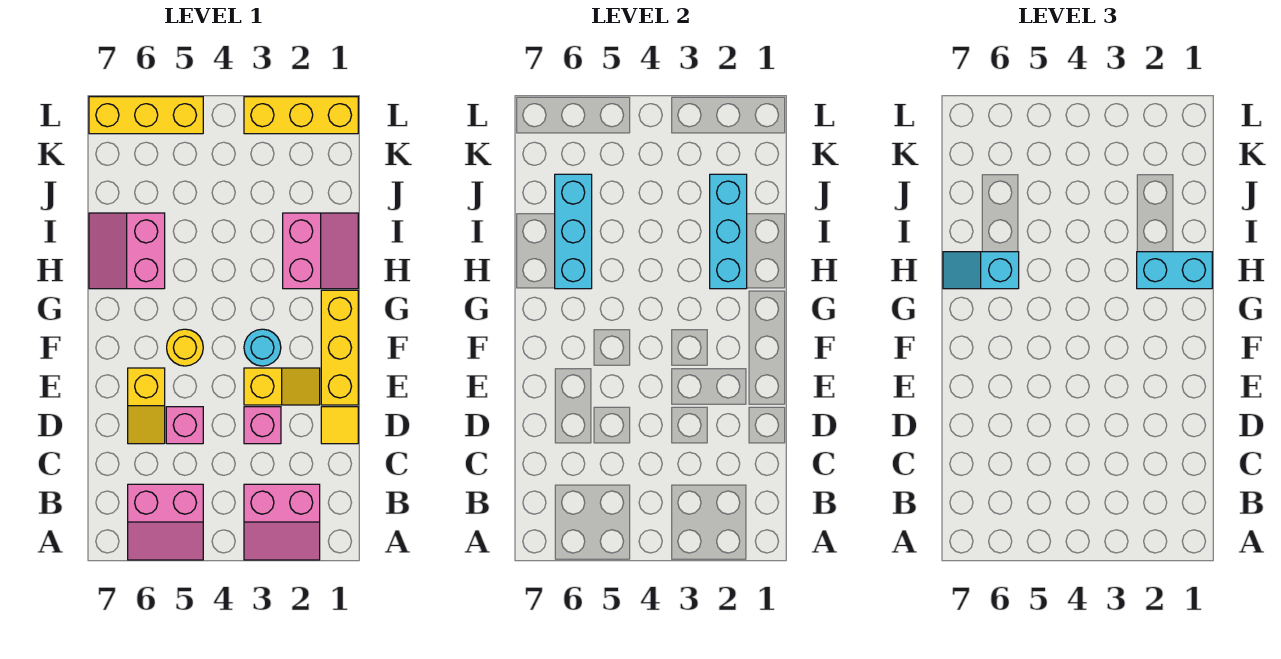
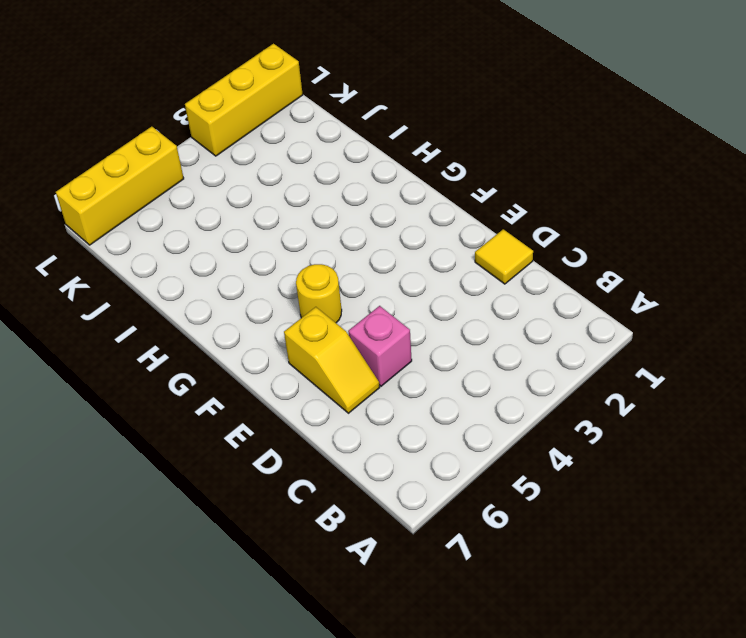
none -> pink 2x2 slope [244,484,320,560]
none -> pink 2x2 slope [128,484,203,560]
none -> pink 1x1 brick [244,407,281,444]

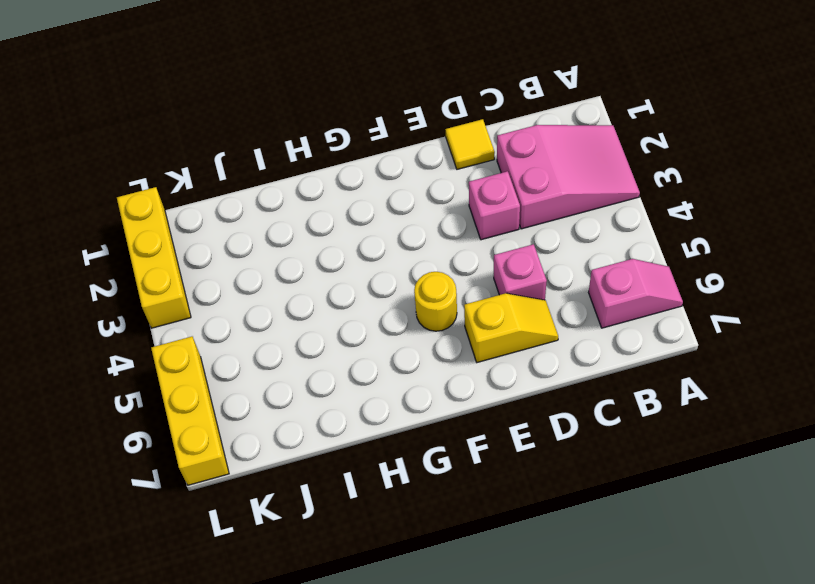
pink 2x3 slope [497,125,640,229] -> pink 2x2 slope [244,484,320,560]
pink 1x2 slope [589,259,683,328] -> pink 2x2 slope [128,484,203,560]
none -> yellow 1x3 brick [321,290,358,405]
none -> yellow 1x2 slope [244,368,320,405]
none -> cyan 1x1 round brick [244,329,281,366]

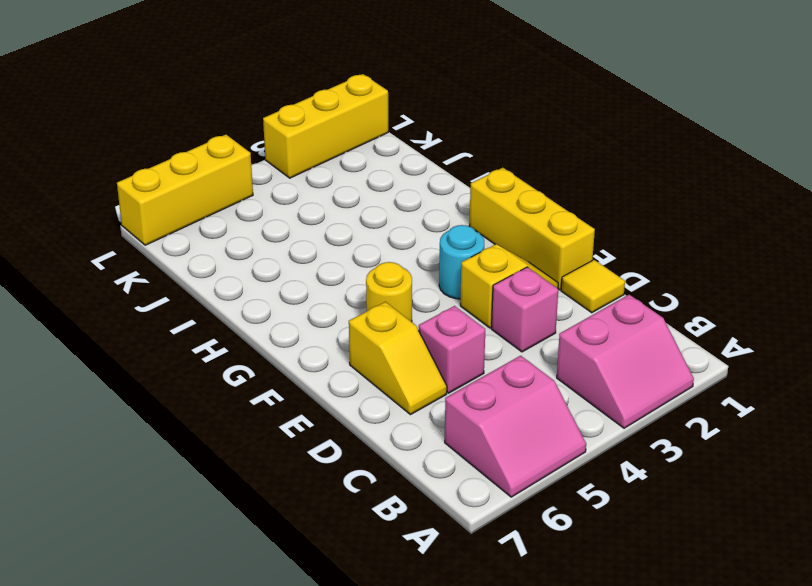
none -> pink 2x2 slope [283,213,358,289]
none -> pink 2x2 slope [89,213,165,289]
none -> cyan 1x3 brick [710,174,747,289]

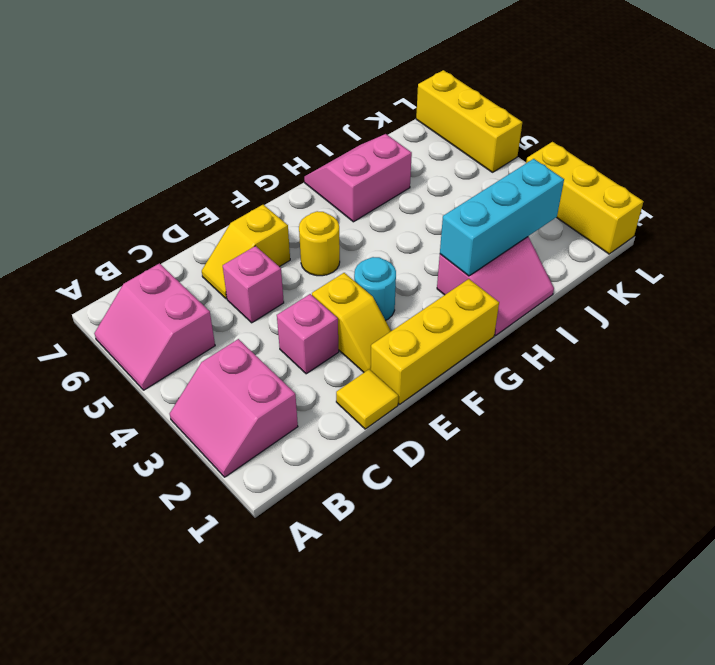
none -> cyan 1x3 brick [555,174,592,289]
none -> cyan 1x2 brick [1137,252,1212,289]
none -> cyan 1x2 slope [943,252,1019,289]

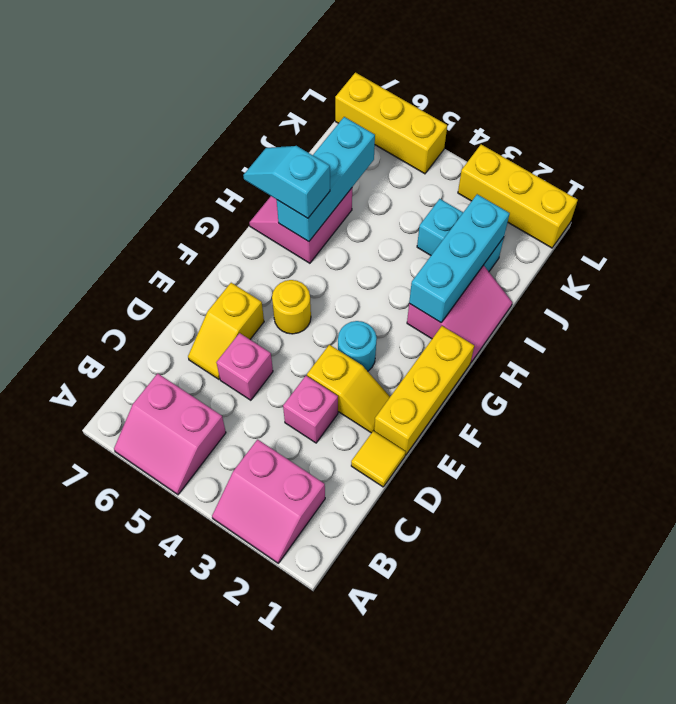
cyan 1x2 brick [417,199,504,271] -> cyan 1x2 brick moved to [1137,252,1212,289]

